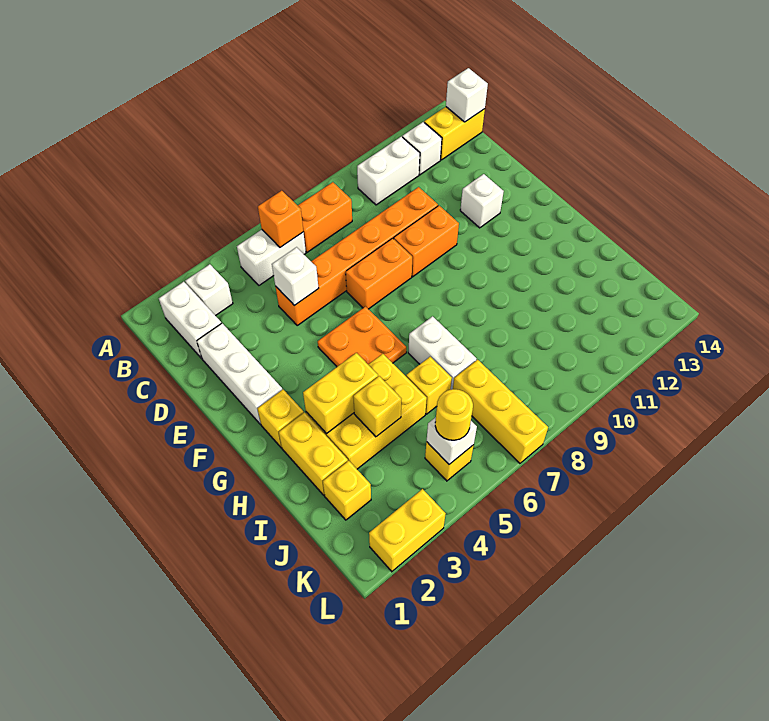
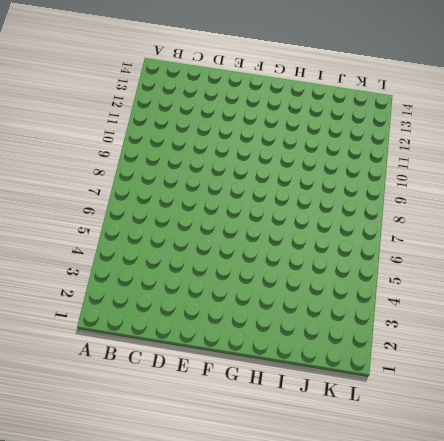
none -> white 1x2 brick [159,282,221,359]
none -> white 1x1 brick [185,264,233,316]
none -> white 1x2 brick [237,230,306,285]

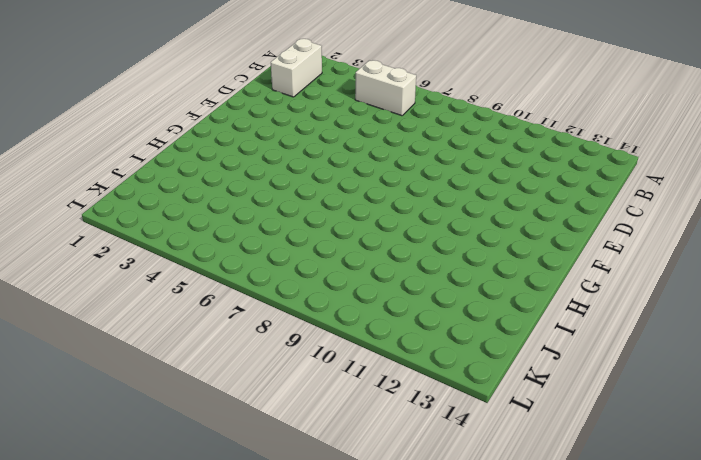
none -> white 1x1 brick [185,264,233,316]
none -> orange 1x2 brick [298,182,352,252]
none -> white 1x2 brick [357,137,420,205]

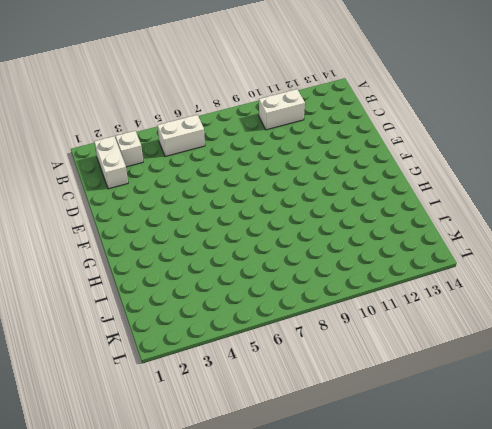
none -> orange 1x2 brick [298,182,352,252]
none -> white 1x1 brick [402,122,442,175]
none -> yellow 1x2 brick [424,107,485,160]

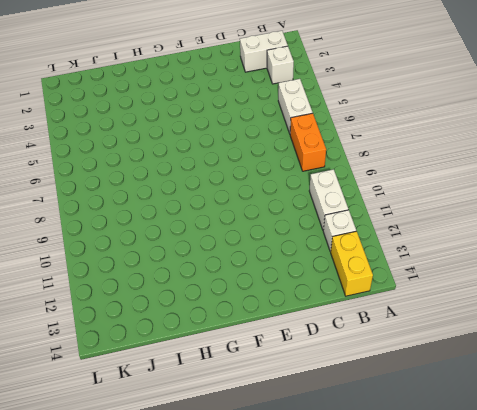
none -> white 1x3 brick [197,323,282,425]
none -> orange 1x6 brick [276,187,438,325]
none -> orange 1x2 brick [346,238,412,309]

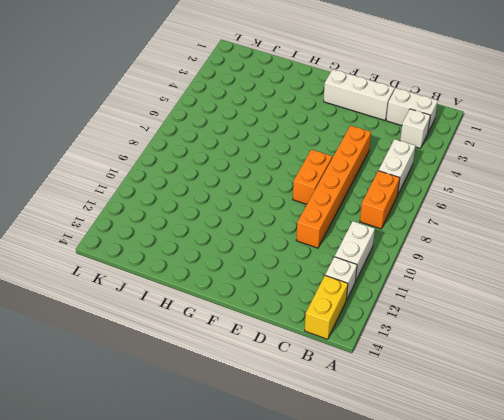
none -> orange 1x2 brick [394,206,459,277]
none -> white 1x1 brick [460,174,504,228]
none -> orange 2x2 plate [318,306,406,367]

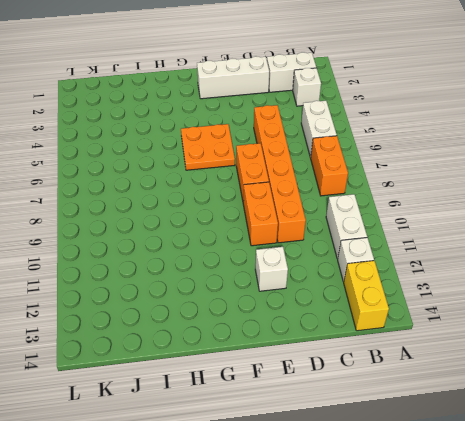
none -> yellow 1x1 brick [257,389,304,448]
none -> yellow 1x2 brick [279,412,348,495]
none -> yellow 2x3 brick [306,354,427,469]

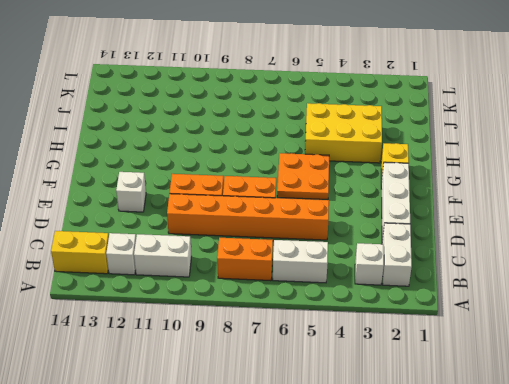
none -> yellow 1x2 brick [279,412,348,495]
none -> white 1x2 brick [408,316,476,390]
none -> yellow 1x1 brick [406,357,452,414]

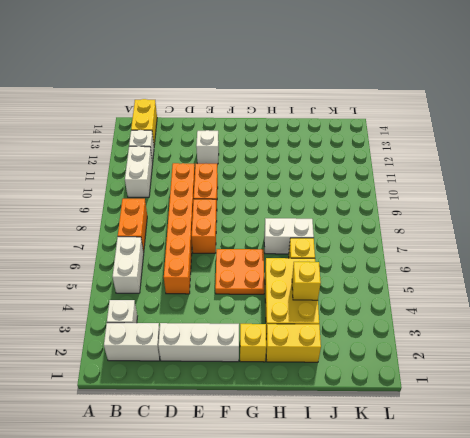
none -> yellow 1x1 brick [323,461,371,520]
none -> yellow 1x3 brick [453,360,548,463]
none -> yellow 1x1 brick [425,442,474,481]

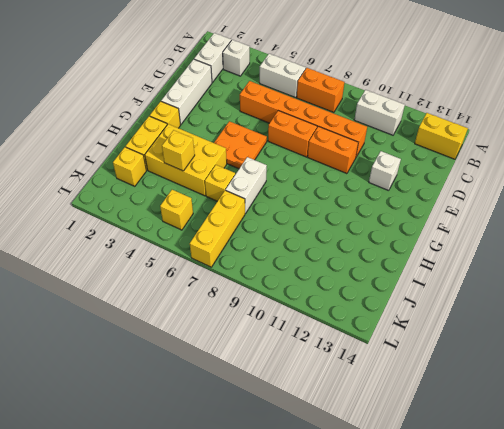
none -> white 1x1 brick [402,122,442,175]
none -> yellow 1x2 brick [369,489,446,571]
none -> orange 1x1 brick [258,191,303,247]

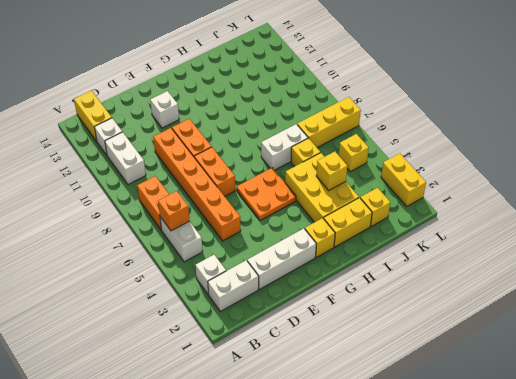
none -> white 1x1 brick [446,68,488,122]
none -> white 1x1 brick [272,247,319,306]
none -> yellow 1x2 brick [303,353,378,434]

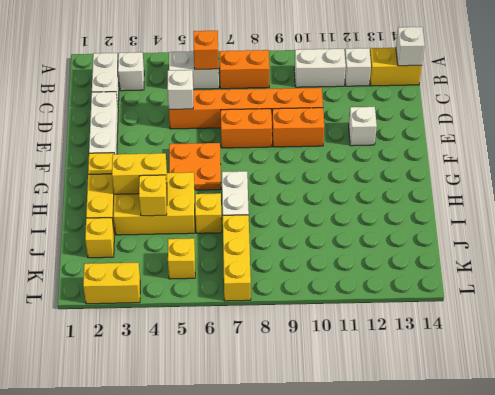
none -> white 1x1 brick [427,417,477,464]
none -> yellow 1x1 round brick [435,389,473,440]

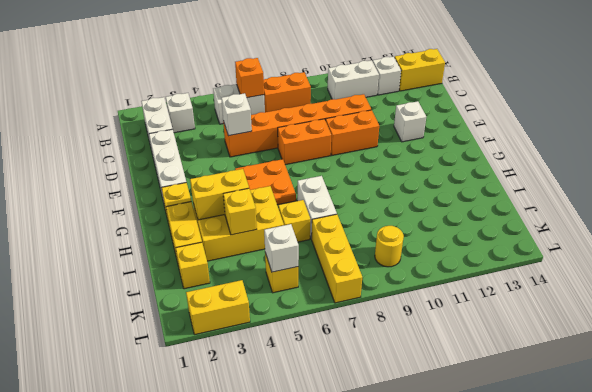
yellow 1x1 round brick [375,226,404,267] -> yellow 1x1 round brick moved to [435,389,473,440]
none -> white 1x1 brick [446,68,488,122]

